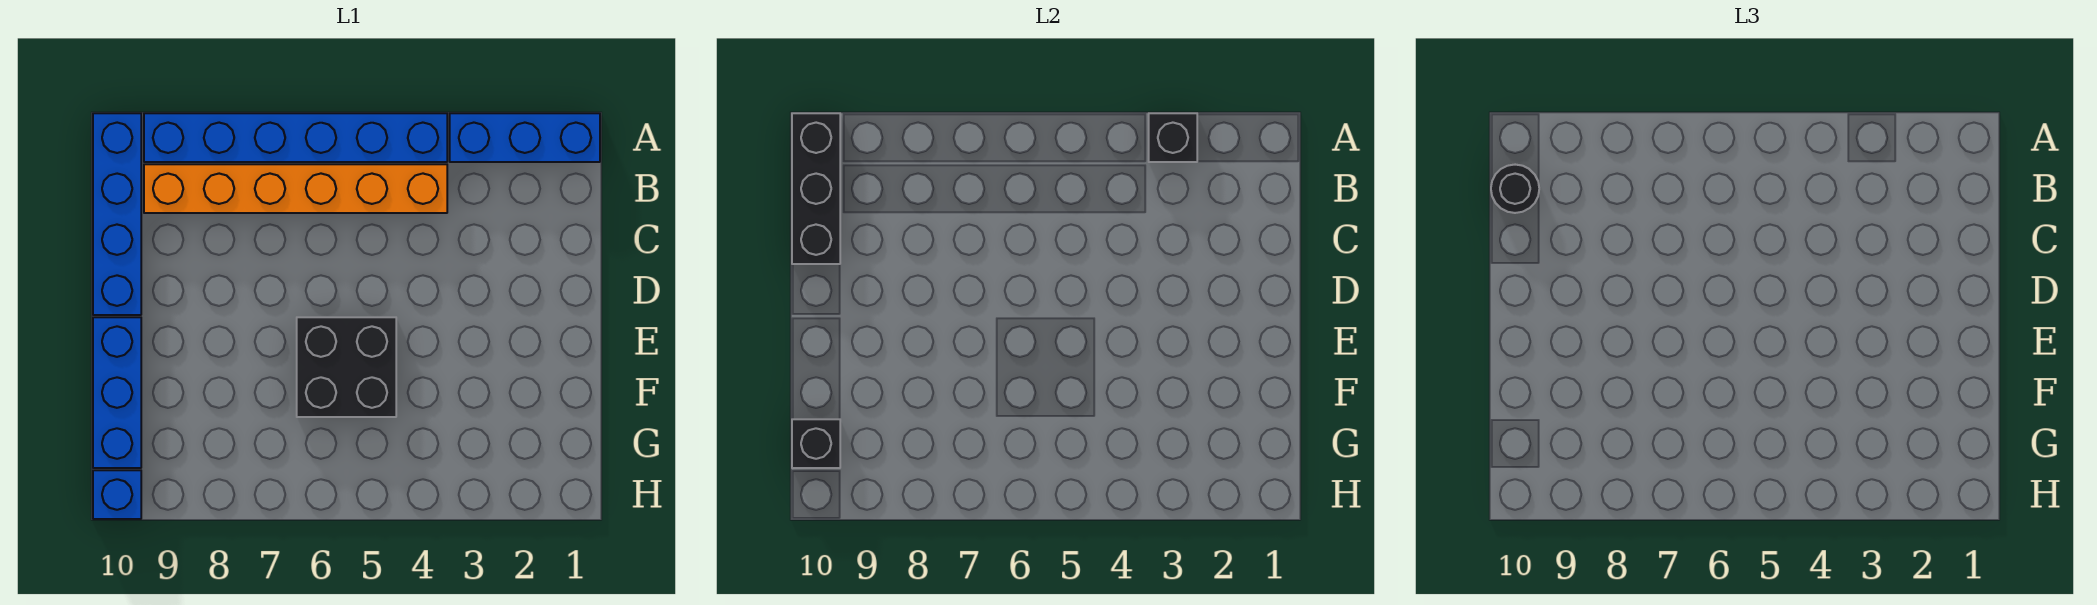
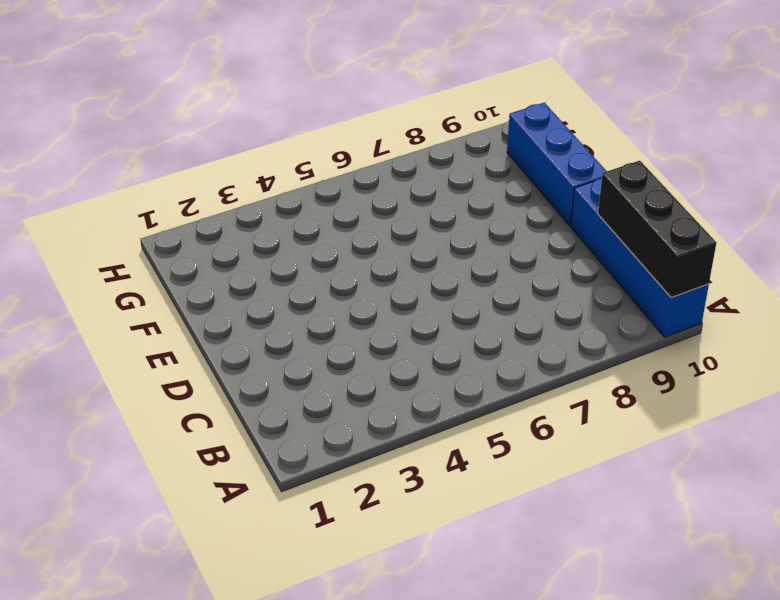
none -> blue 1x3 brick [450,113,600,162]
none -> blue 1x6 brick [144,113,447,162]

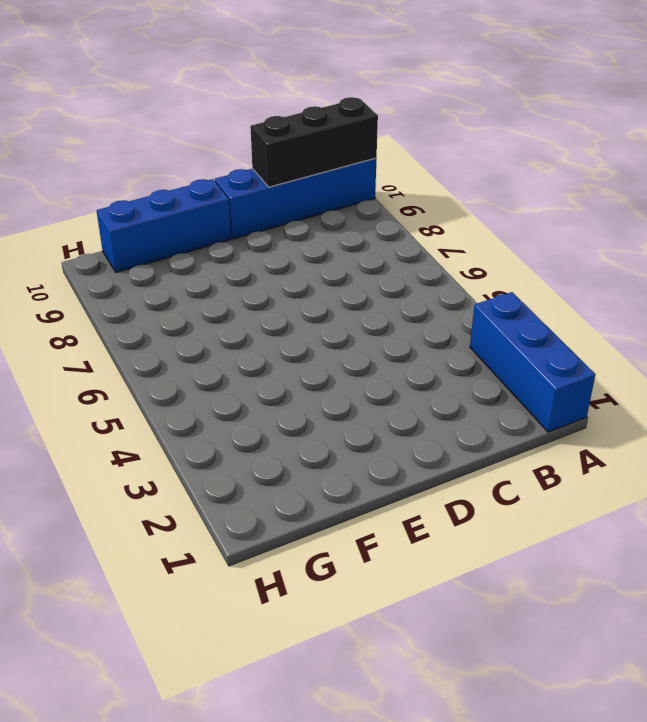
none -> blue 1x6 brick [144,113,447,162]
none -> orange 1x6 brick [144,164,447,213]

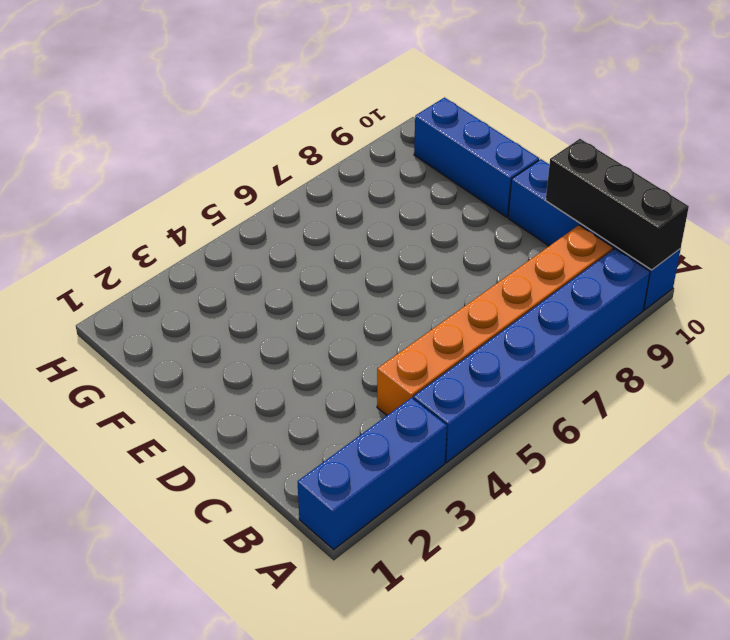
none -> black 2x2 brick [297,317,396,417]
none -> blue 1x1 brick [93,470,141,519]

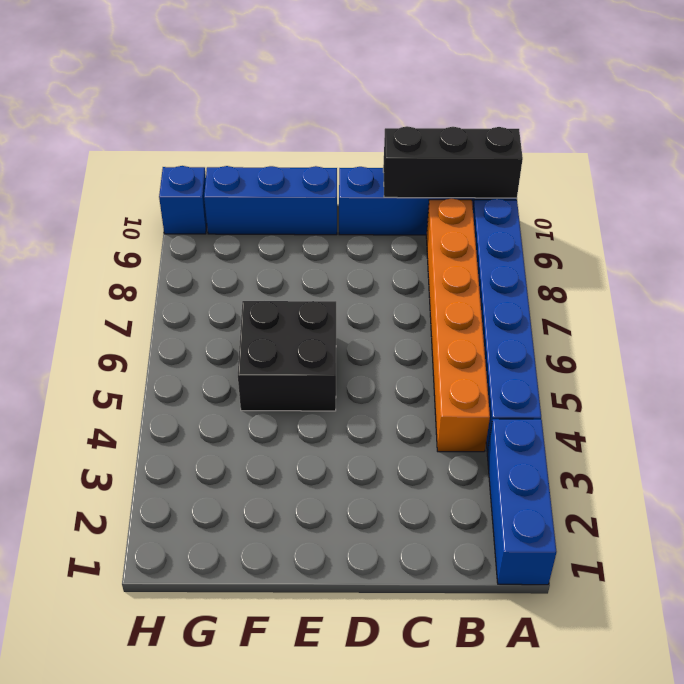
none -> black 1x1 brick [1149,113,1197,162]
none -> black 1x1 brick [792,419,840,468]

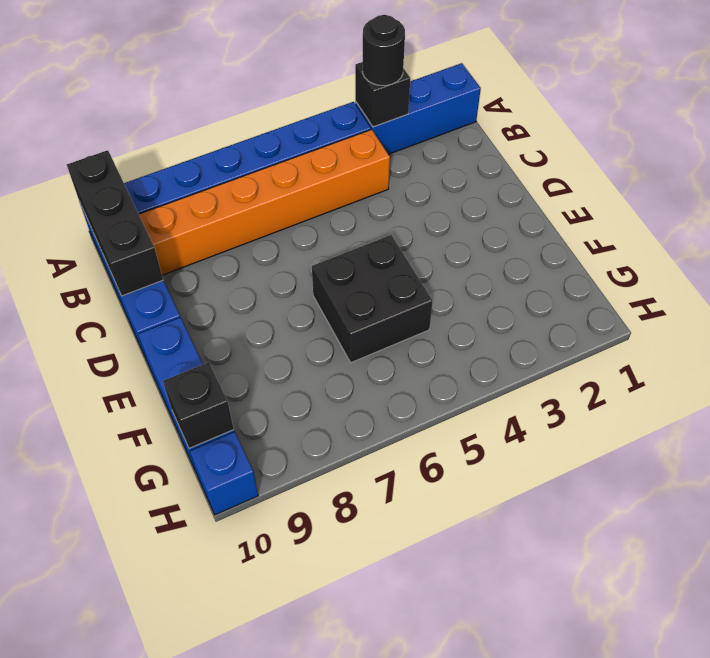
black 1x1 round brick [362,15,405,86] -> black 1x1 round brick moved to [1491,165,1539,213]

